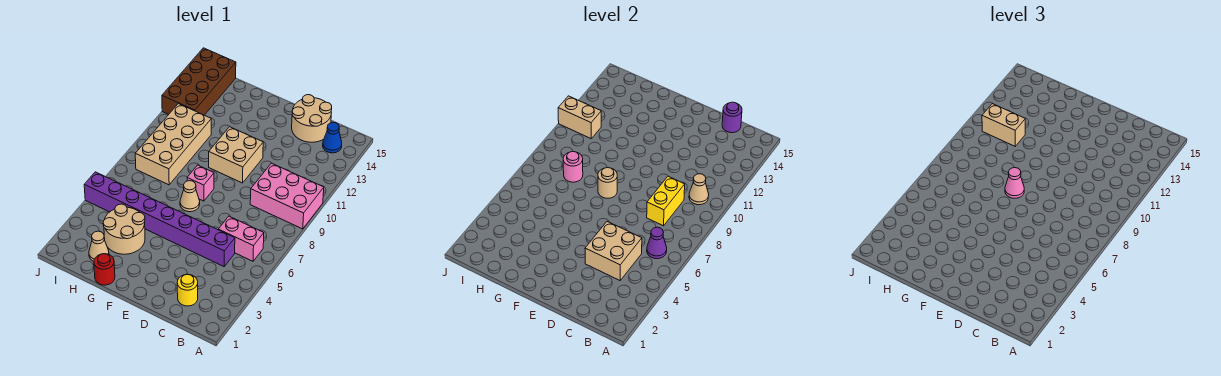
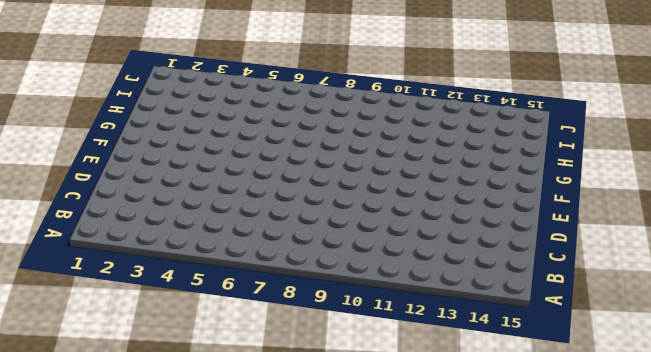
none -> pink 2x3 brick [250,163,324,229]
none -> pink 1x2 brick [218,216,264,261]
none -> blue 1x1 cone [323,122,342,153]

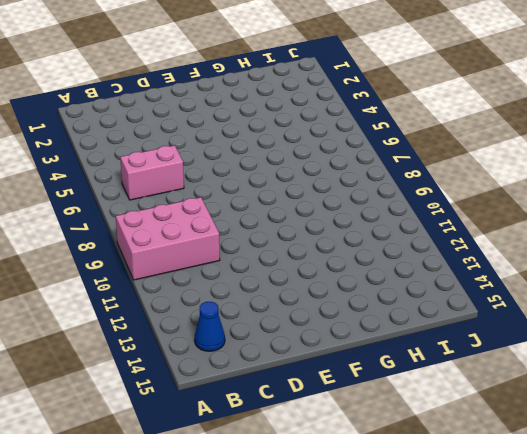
none -> yellow 1x1 round brick [177,274,198,306]
none -> purple 1x8 brick [84,172,235,266]
none -> tan 2x2 round brick [292,95,332,142]

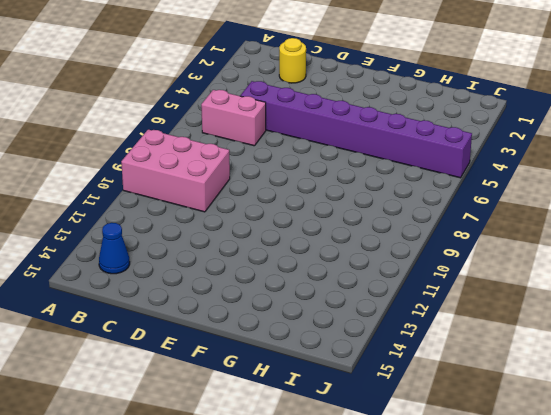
none -> tan 2x2 round brick [292,95,332,142]
none -> tan 2x2 brick [209,127,263,183]
none -> tan 1x1 cone [180,181,200,212]

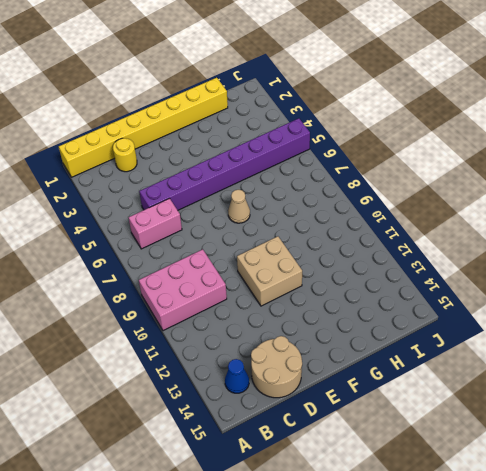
yellow 1x8 brick [59,78,228,177] -> red 1x1 round brick [94,254,115,285]
none -> pink 1x1 brick [187,165,214,201]
none -> tan 2x2 round brick [103,204,145,254]
none -> tan 1x1 cone [89,231,109,262]

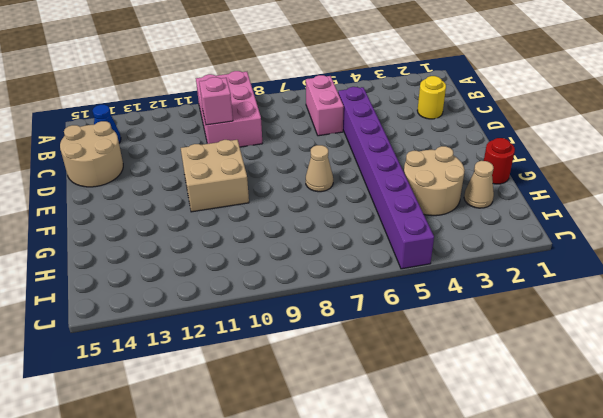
pink 1x1 brick [199,77,233,125] -> pink 1x1 brick moved to [187,165,214,201]
none -> tan 2x4 brick [135,104,211,185]
none -> brown 2x4 brick [162,48,236,115]
none -> purple 1x1 cone [647,227,667,259]

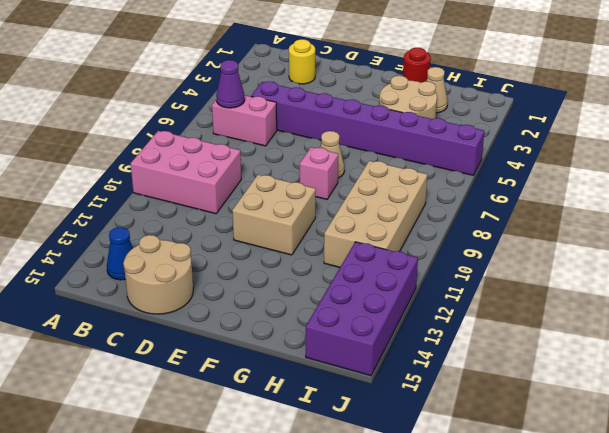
purple 2x4 brick [306,242,418,376] -> brown 2x4 brick [162,48,236,115]
none -> tan 1x1 cone [689,174,709,205]
none -> tan 2x2 brick [585,222,642,280]
none -> yellow 1x2 brick [647,176,685,226]

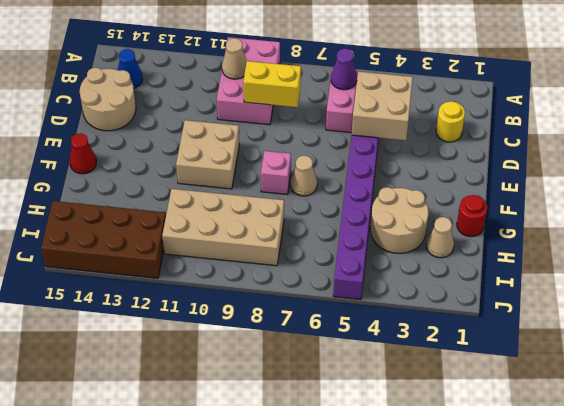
red 1x1 cone [70,133,96,174] -> none
none -> purple 1x1 round brick [722,102,742,133]
none -> tan 1x1 round brick [598,168,617,198]
none -> pink 1x1 round brick [563,152,583,182]

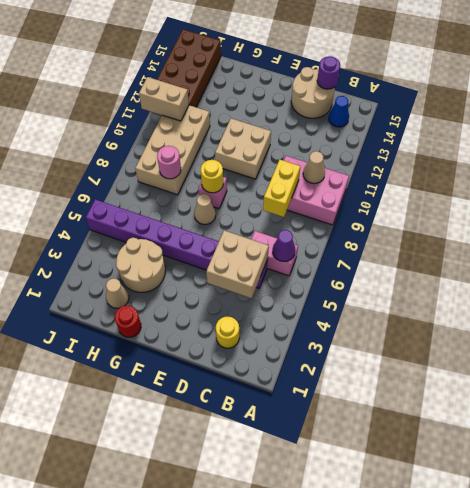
yellow 1x1 round brick [201,160,223,193] -> tan 1x1 round brick [598,168,617,198]
none -> pink 1x1 cone [1005,168,1024,198]
none -> tan 1x2 brick [982,104,1025,146]

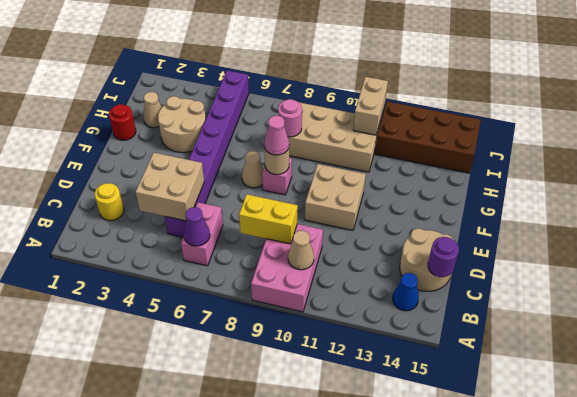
none -> tan 1x2 brick [982,104,1025,146]

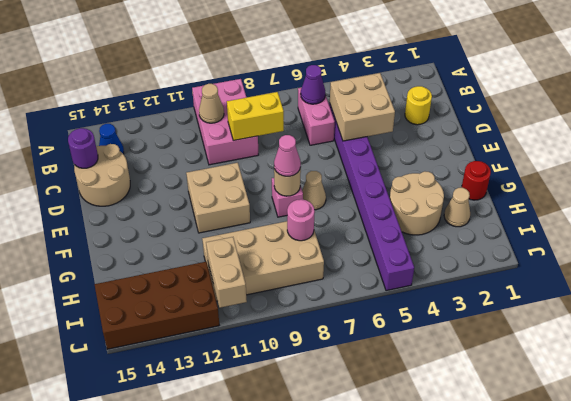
none -> tan 1x2 brick [982,104,1025,146]

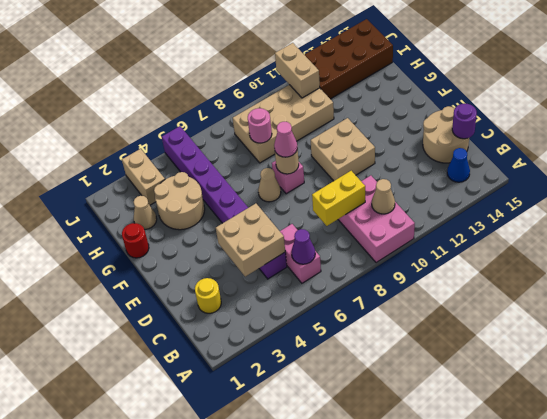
tan 1x2 brick [122,149,165,205] -> tan 1x2 brick moved to [982,104,1025,146]

